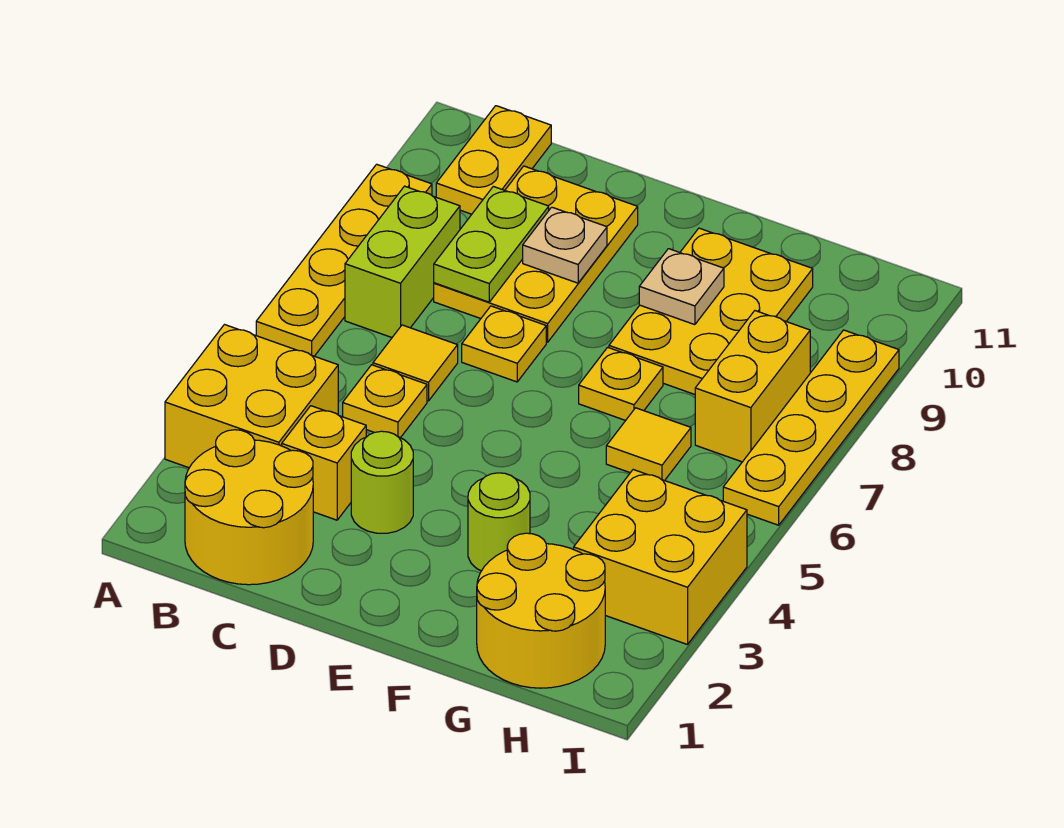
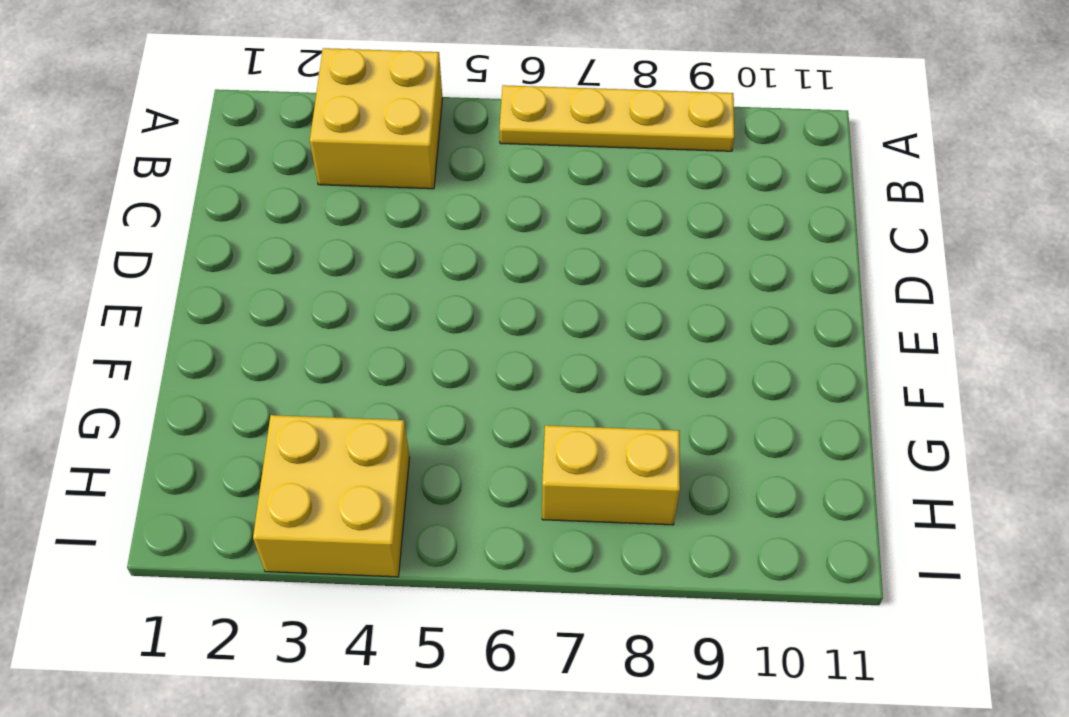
none -> yellow 2x2 round brick [185,430,313,585]
none -> lime 1x2 brick [345,186,460,337]
none -> yellow 1x2 plate [436,106,551,214]

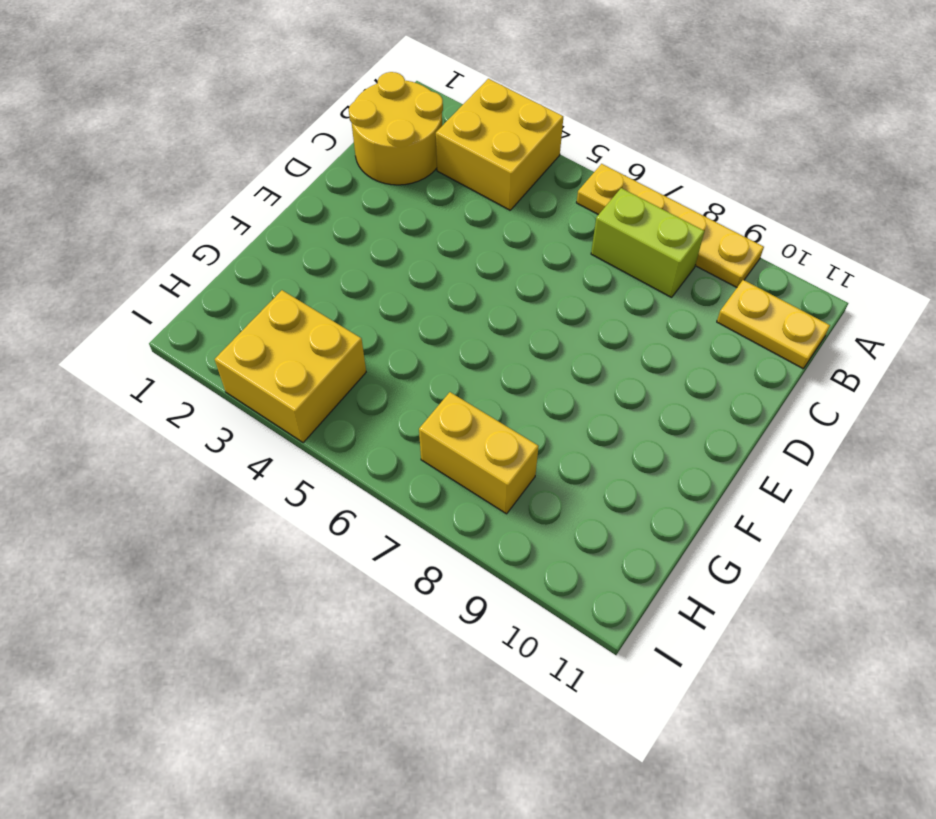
none -> yellow 1x1 brick [282,406,366,520]
none -> yellow 1x1 plate [343,365,427,438]
none -> yellow 1x1 tile [373,325,458,401]

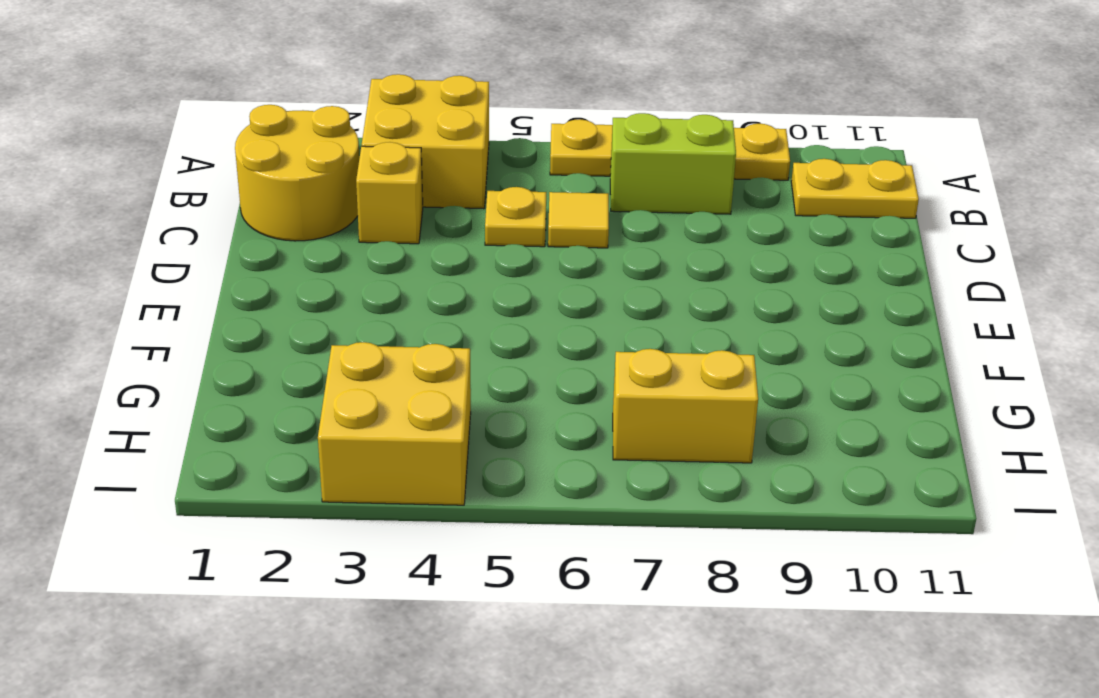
none -> yellow 2x3 plate [434,166,638,342]
none -> lime 1x1 round brick [351,431,413,533]
none -> yellow 1x1 plate [462,306,546,382]

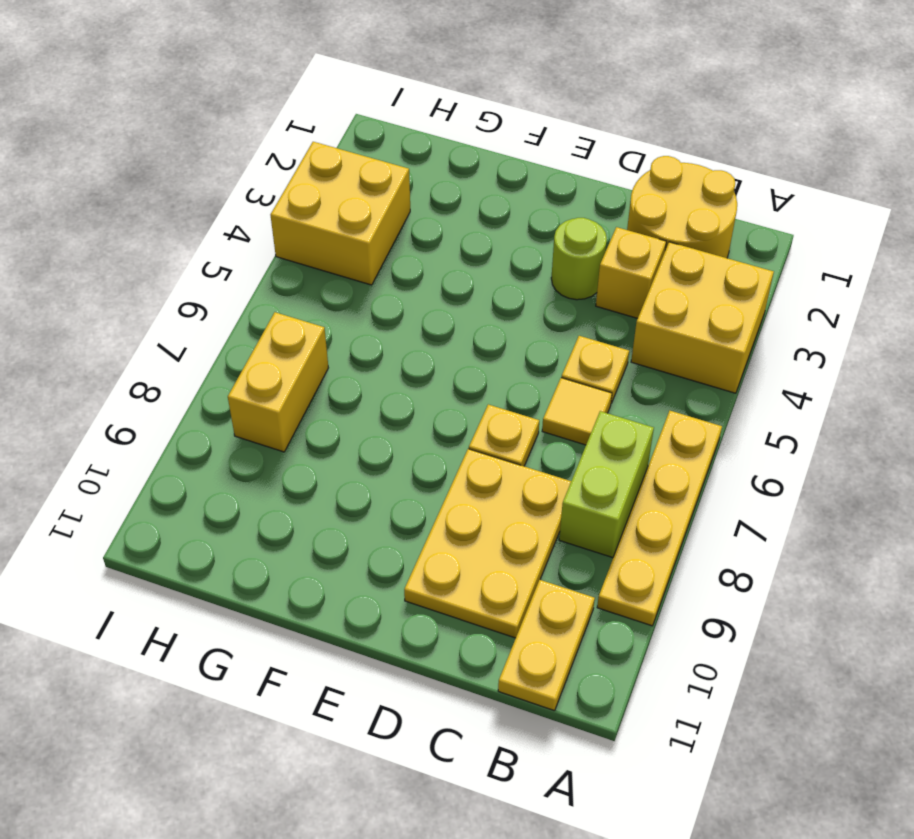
none -> lime 1x1 round brick [468,473,530,571]
none -> yellow 1x1 plate [579,347,663,420]
none -> yellow 2x3 plate [609,228,813,394]

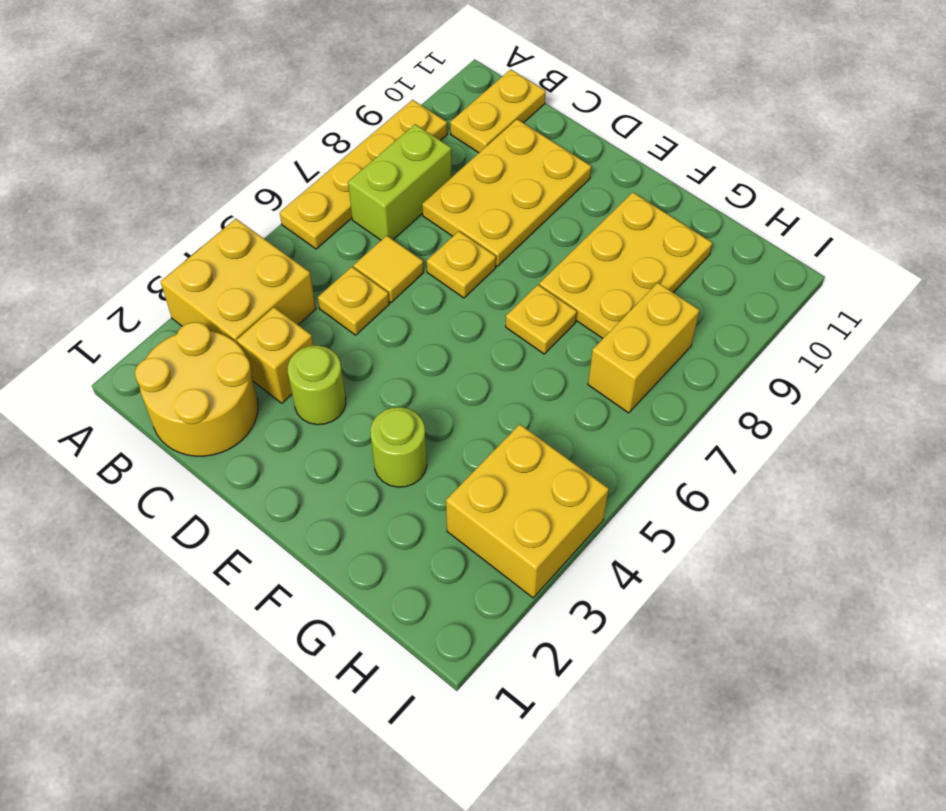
none -> yellow 2x2 round brick [477,533,605,688]
none -> yellow 1x1 tile [606,408,691,481]
none -> yellow 1x4 plate [723,330,899,525]

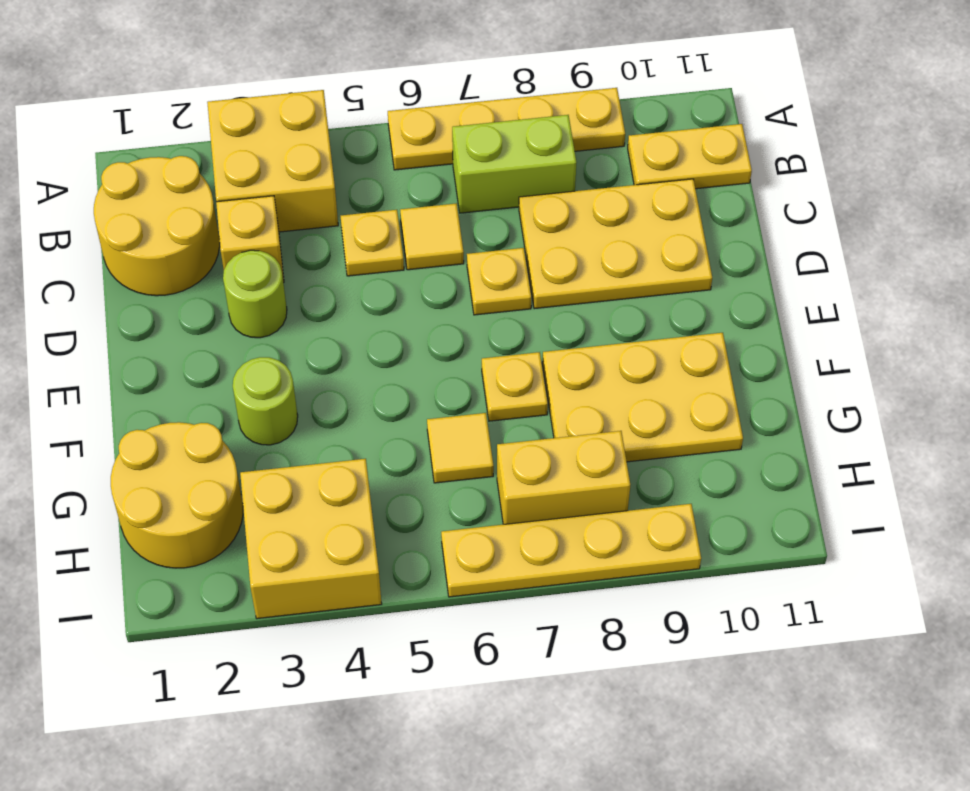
none -> lime 1x2 plate [434,186,549,302]
none -> tan 1x1 plate [523,207,607,283]
none -> tan 1x1 plate [639,249,724,325]

